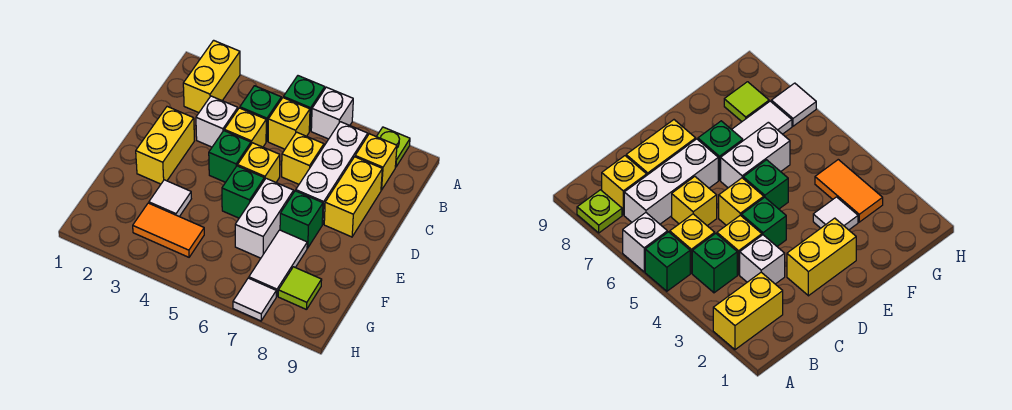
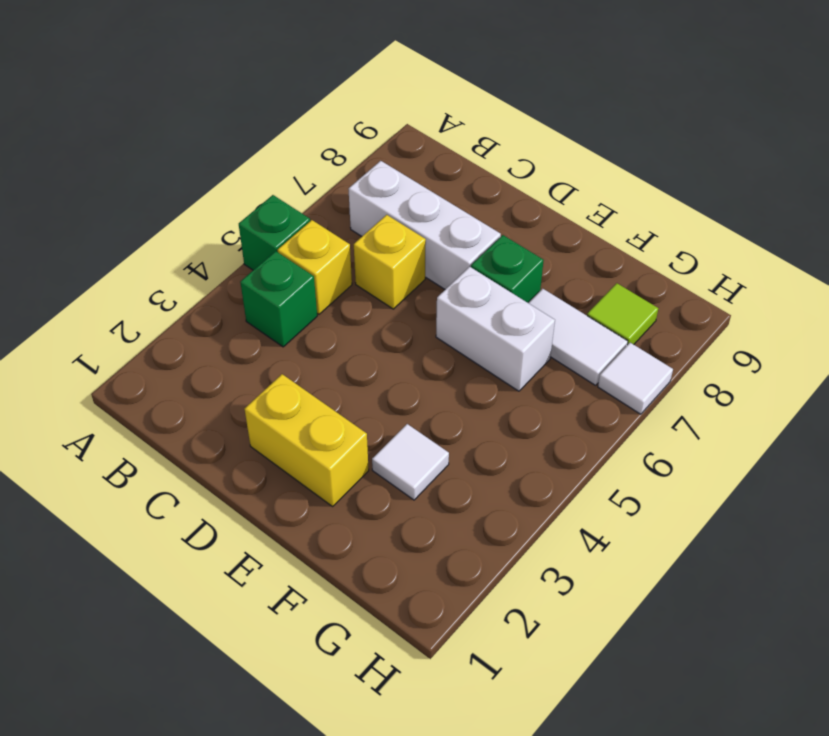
none -> yellow 1x2 brick [183,40,240,113]
none -> white 1x1 brick [311,87,353,139]
none -> lime 1x1 plate [377,127,410,167]

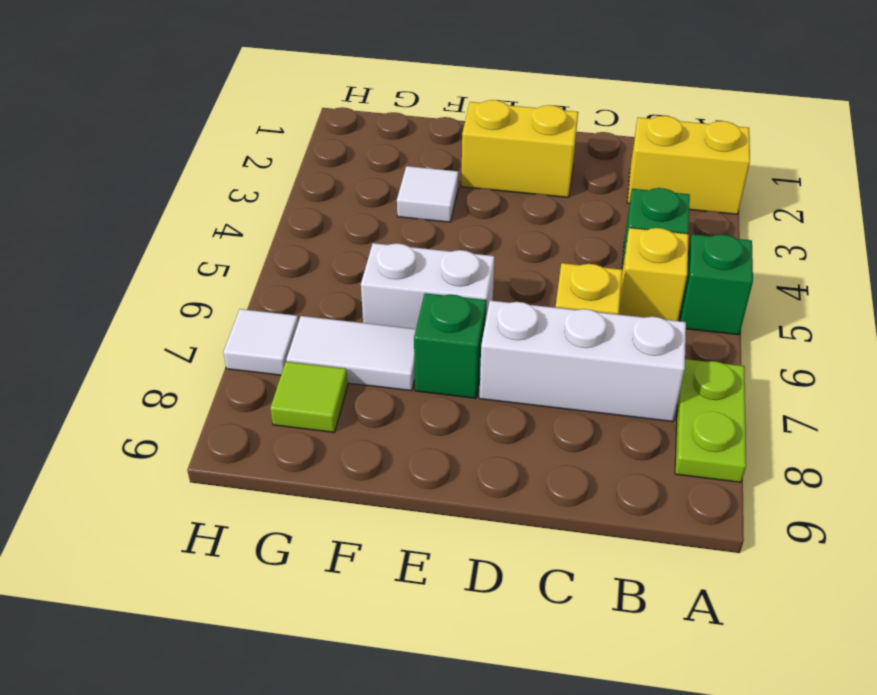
lime 1x2 plate [675,359,746,482] -> lime 1x1 plate [377,127,410,167]
none -> white 1x1 brick [311,87,353,139]
none -> yellow 1x1 brick [355,134,397,190]
none -> white 1x1 brick [196,96,238,147]

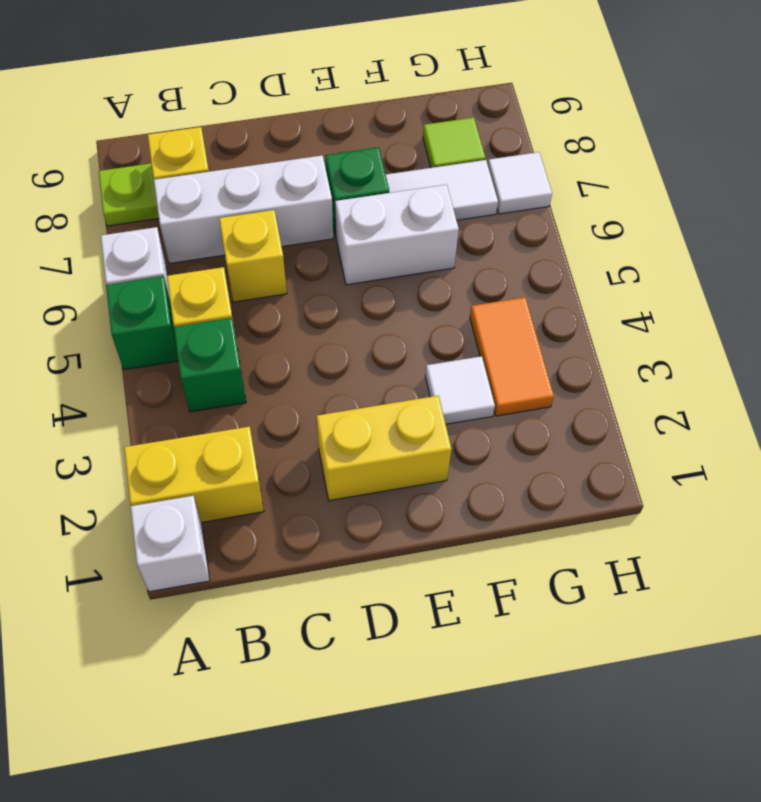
white 1x1 brick [130,496,210,592] -> white 1x1 brick moved to [196,96,238,147]
none -> yellow 1x1 brick [224,108,266,147]
none -> yellow 1x2 brick [324,157,382,237]
none -> green 1x1 brick [209,131,251,182]

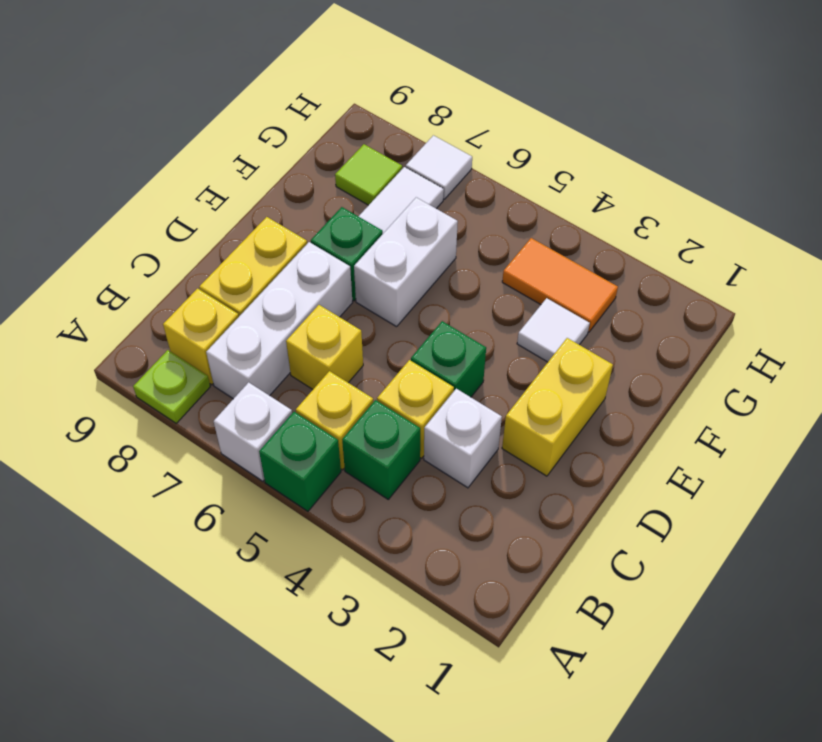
none -> yellow 1x2 brick [183,40,240,113]
none -> yellow 1x1 brick [238,143,280,182]
none -> green 1x1 brick [222,166,264,218]

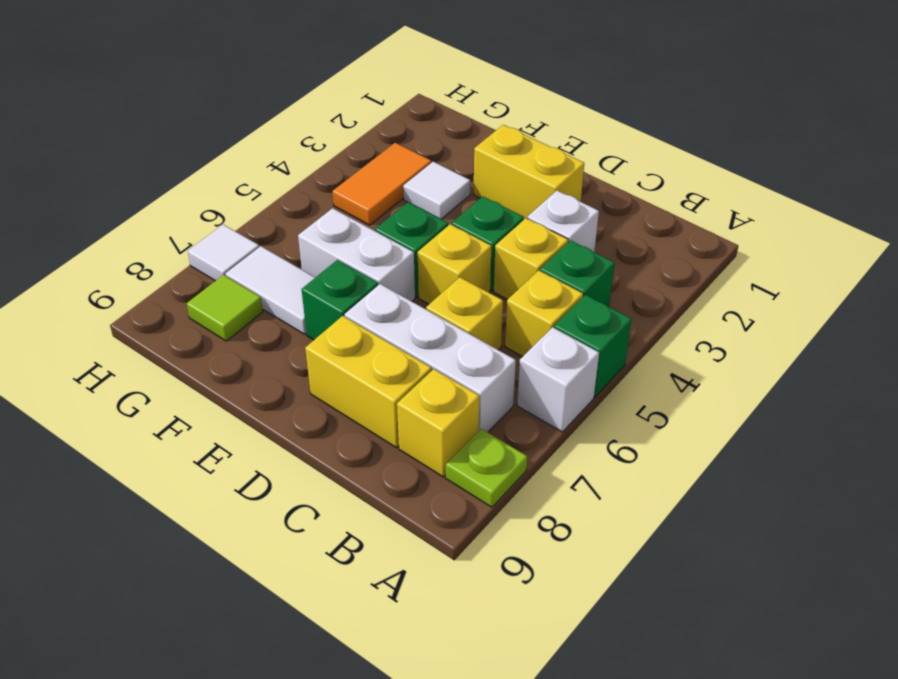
none -> yellow 1x2 brick [183,40,240,113]

